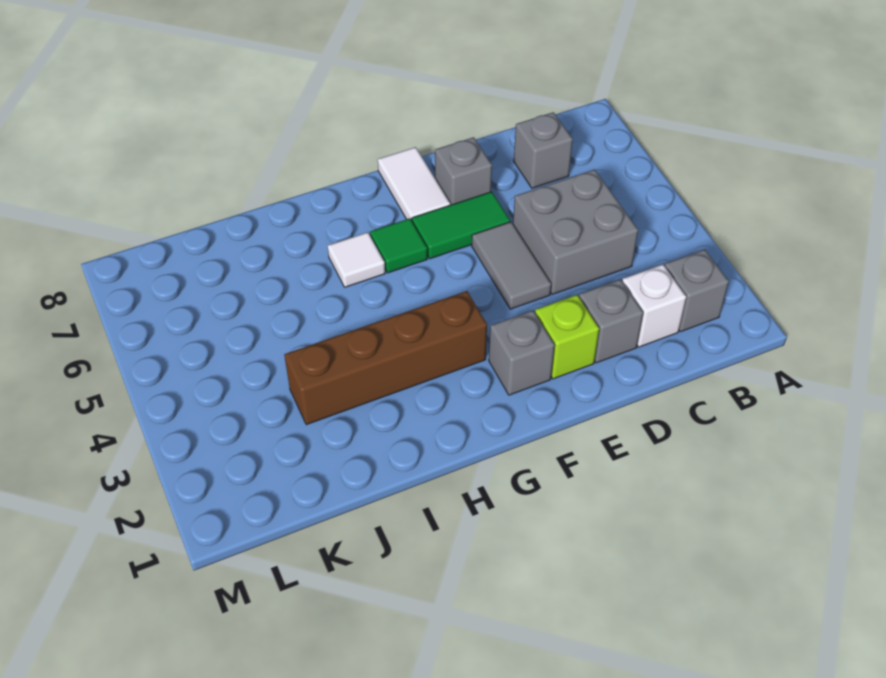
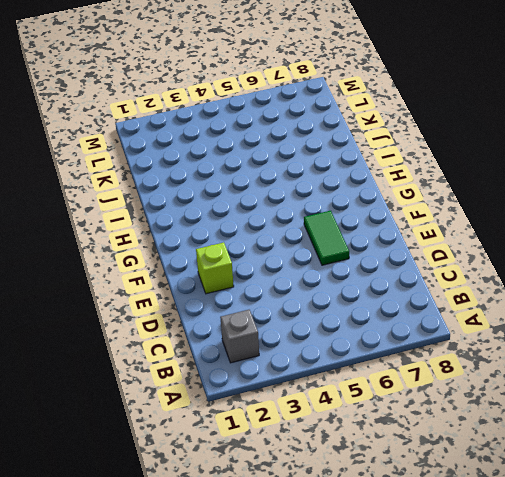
none -> white 1x1 brick [622,264,686,347]
none -> grey 2x2 brick [513,170,638,294]
none -> grey 1x1 brick [514,112,573,188]

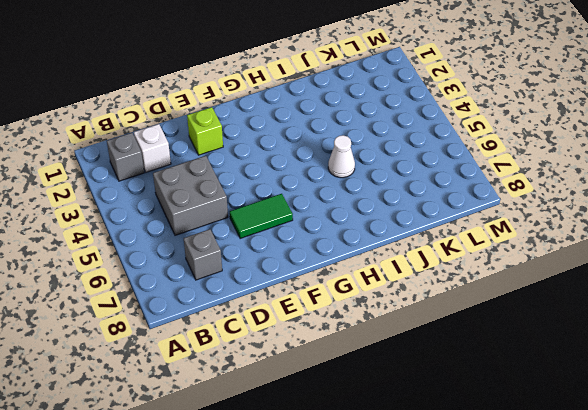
white 1x1 cone [328,135,355,178] -> none
none -> grey 1x1 brick [579,279,643,363]
none -> grey 1x2 tile [472,222,551,309]
none -> grey 1x1 brick [435,137,492,205]

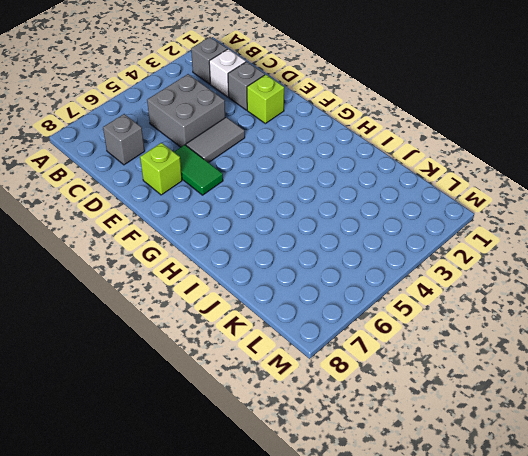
lime 1x1 brick [140,143,182,195] -> grey 1x1 brick [435,137,492,205]
none -> grey 1x1 brick [489,311,555,395]
none -> white 1x2 tile [378,147,450,221]
none -> brown 1x4 brick [284,291,487,425]

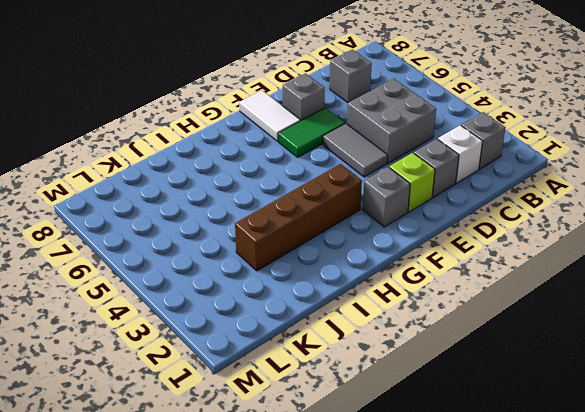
none -> green 1x1 tile [370,219,427,273]
none -> white 1x1 tile [328,232,385,287]

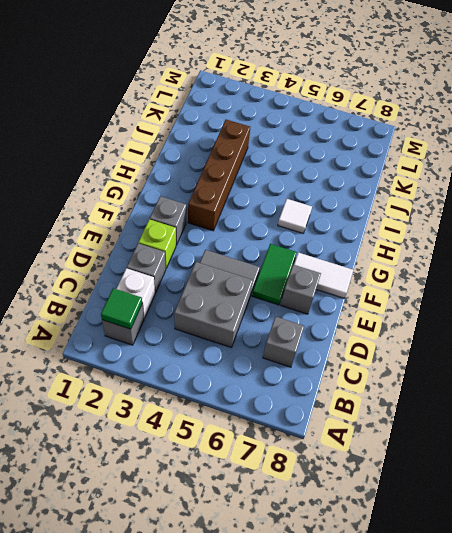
green 1x1 tile [101,288,142,329] -> green 1x1 tile moved to [370,219,427,273]

